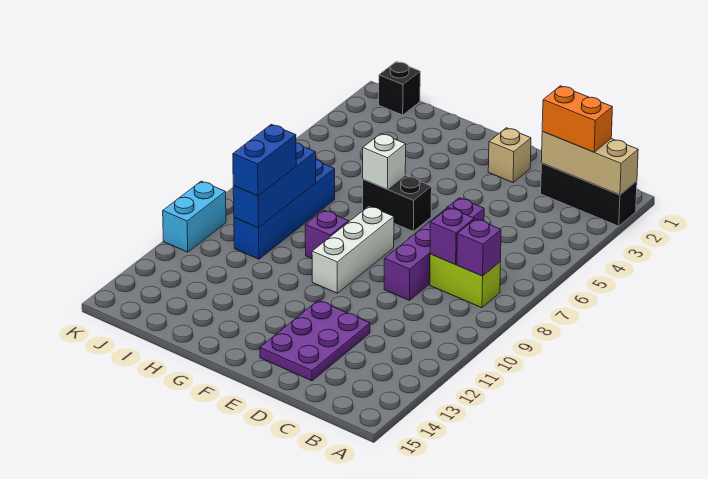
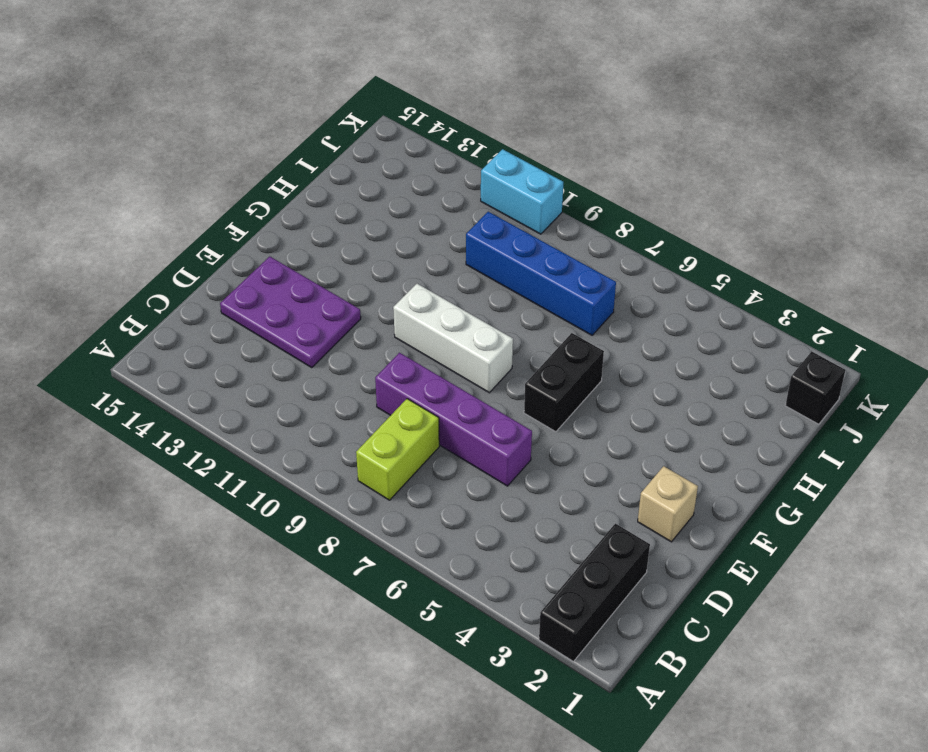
none -> purple 1x1 brick [305,210,349,258]
none -> tan 1x3 brick [541,132,638,195]
none -> purple 1x1 brick [457,219,501,276]

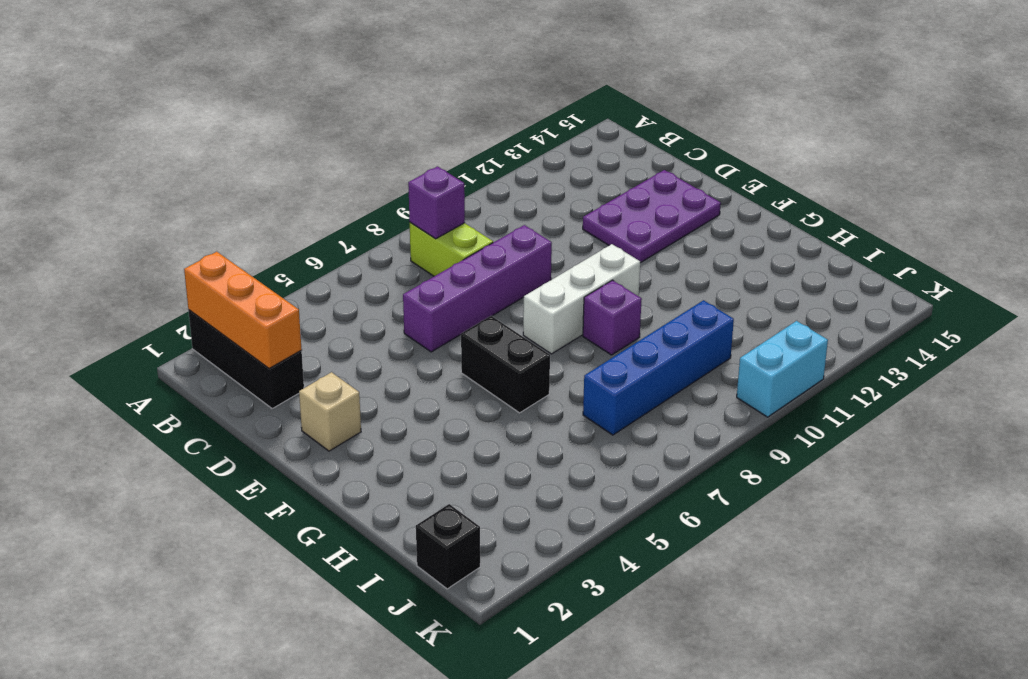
orange 1x3 brick [184,252,302,368] -> tan 1x3 brick [541,132,638,195]
none -> purple 1x1 brick [430,208,474,265]
none -> white 1x1 brick [363,134,406,189]
none -> blue 1x3 brick [233,143,316,228]

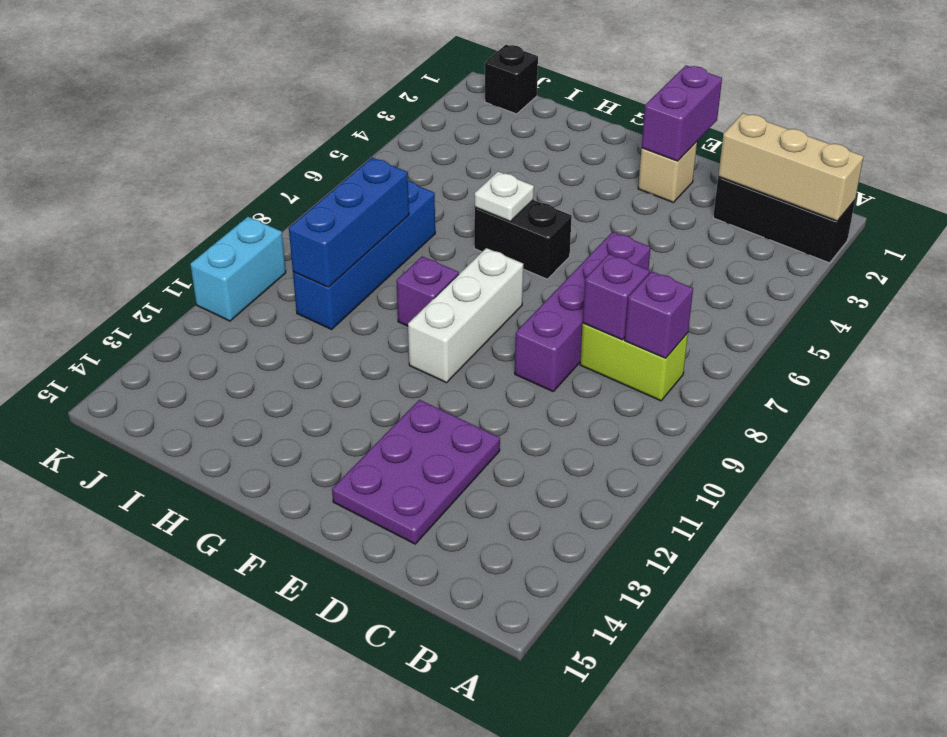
purple 1x2 brick [642,65,722,161] -> none
white 1x1 plate [475,172,534,221] -> white 1x1 brick [363,134,406,189]
none -> orange 1x2 brick [542,86,612,152]
none -> blue 1x2 brick [233,124,296,196]

